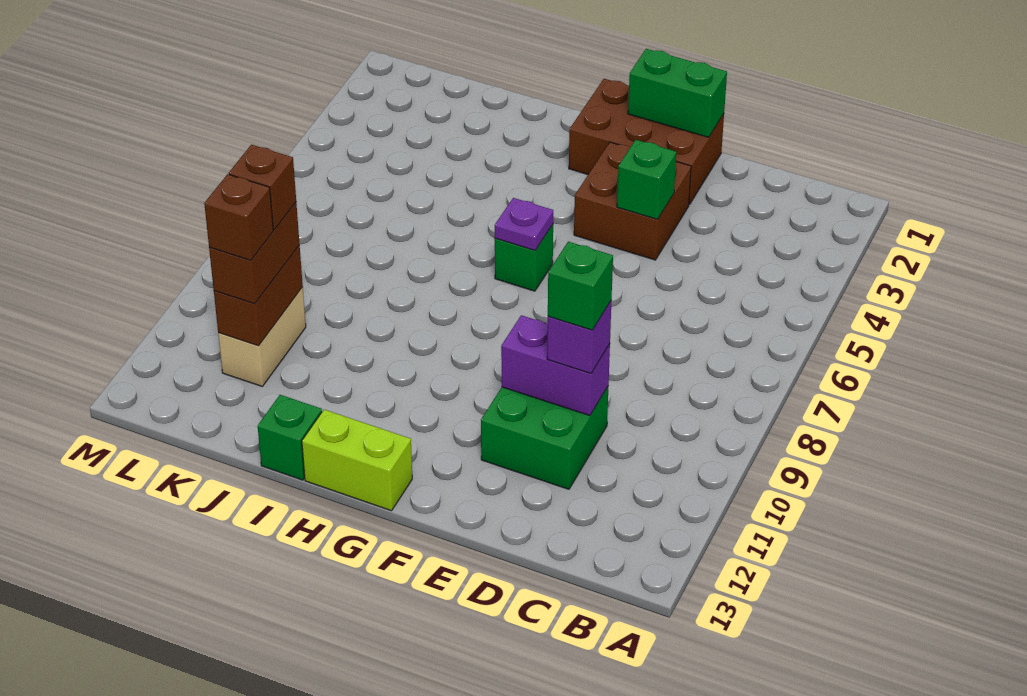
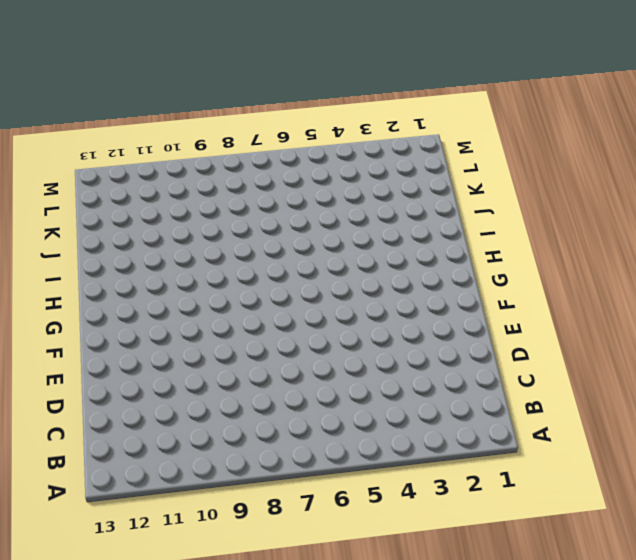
none -> green 2x2 brick [481,387,608,489]
none -> brown 2x3 brick [569,79,724,205]
none -> brown 2x2 brick [574,142,691,260]

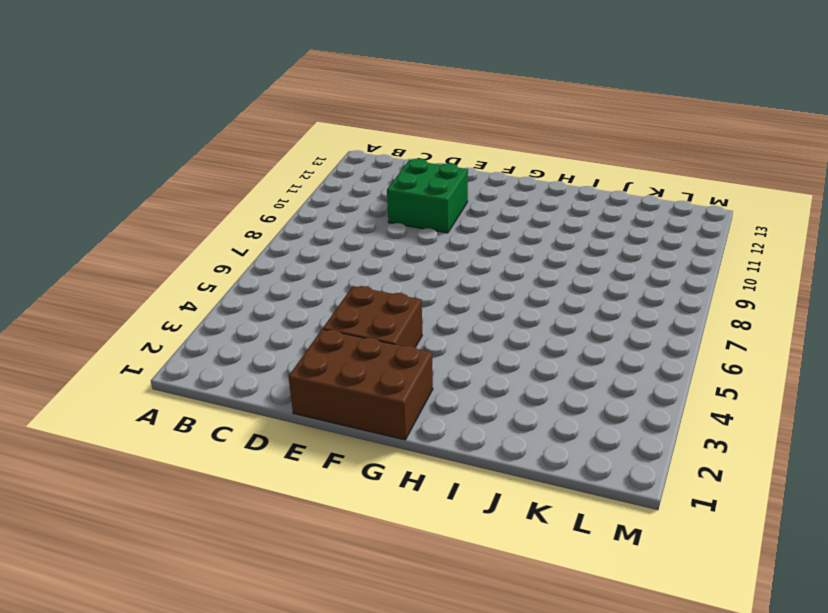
none -> green 1x1 brick [495,225,553,291]
none -> lime 1x2 brick [302,410,412,511]
none -> green 1x1 brick [258,395,322,480]

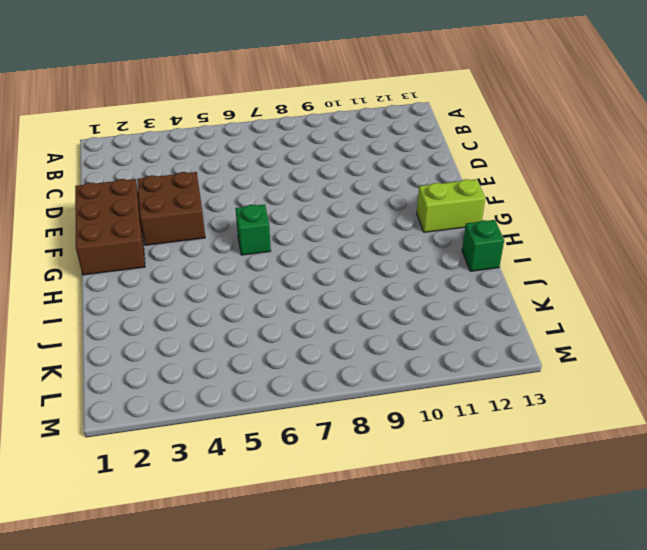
lime 1x2 brick [417,179,485,232] -> lime 1x2 brick turned to [302,410,412,511]
none -> green 2x2 brick [481,387,608,489]
none -> tan 1x2 brick [218,287,306,386]
none -> purple 1x2 brick [501,315,610,416]

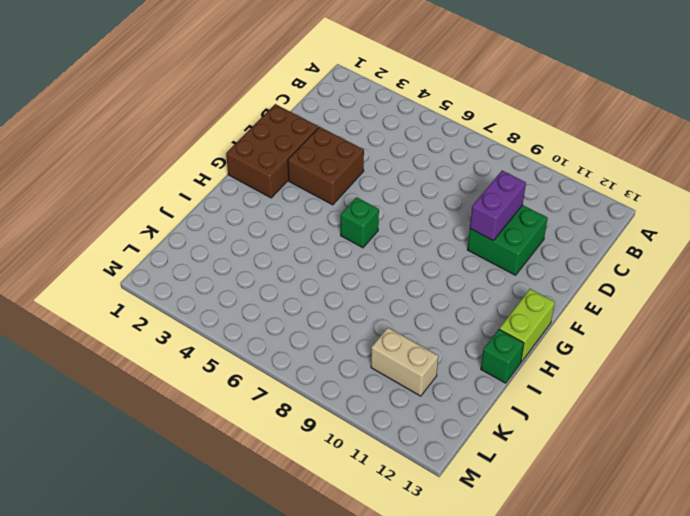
none -> green 1x2 brick [628,49,727,137]
none -> green 1x1 brick [617,140,676,219]
none -> purple 1x1 plate [495,198,553,251]

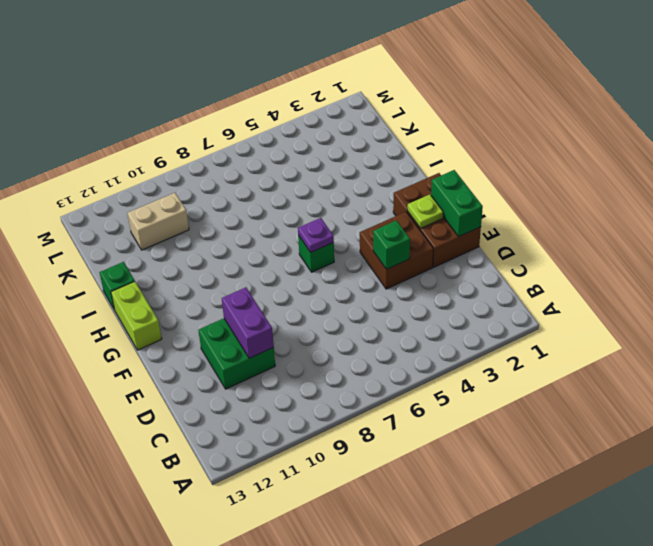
lime 1x1 plate [407,194,443,228] -> none
none -> brown 1x2 brick [214,245,303,346]
none -> purple 1x1 brick [547,301,611,373]
none -> brown 1x2 brick [209,202,300,304]

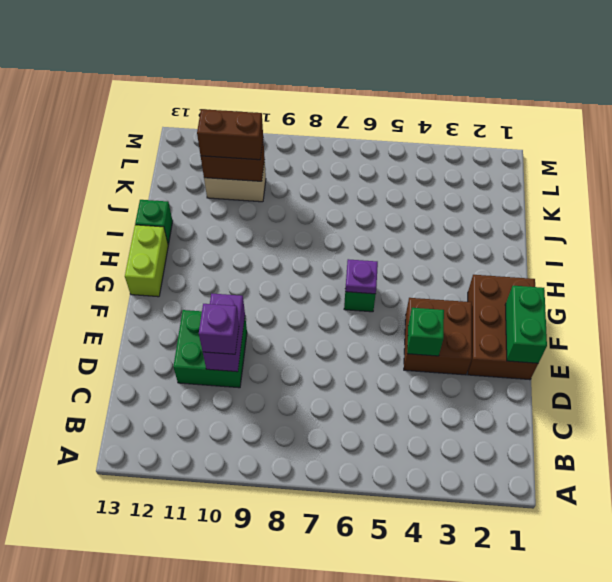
none -> green 1x1 brick [548,242,613,330]
none -> brown 1x1 brick [229,145,296,230]
none -> brown 1x1 brick [204,174,273,260]

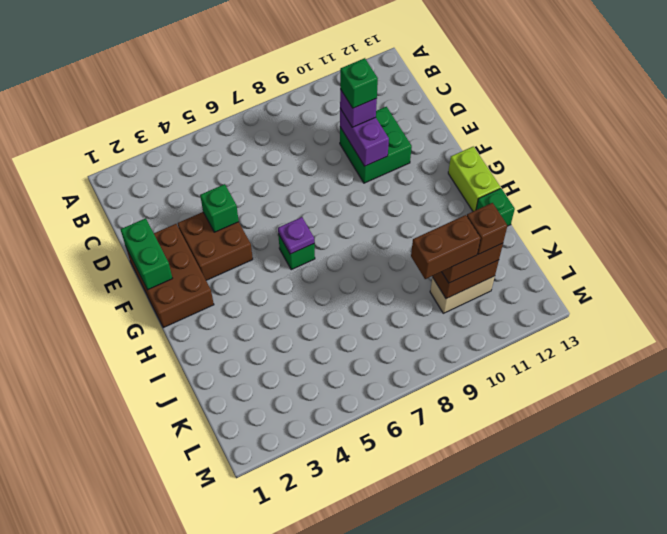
brown 1x2 brick [411,215,481,279] -> brown 1x1 brick [229,145,296,230]

